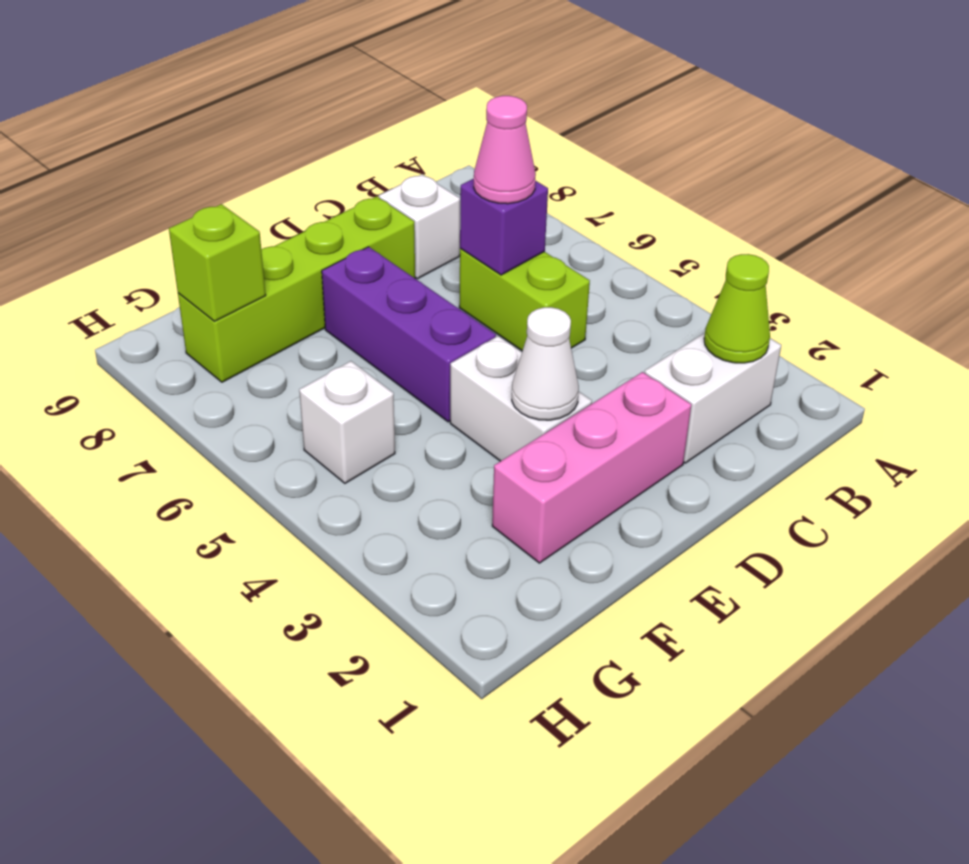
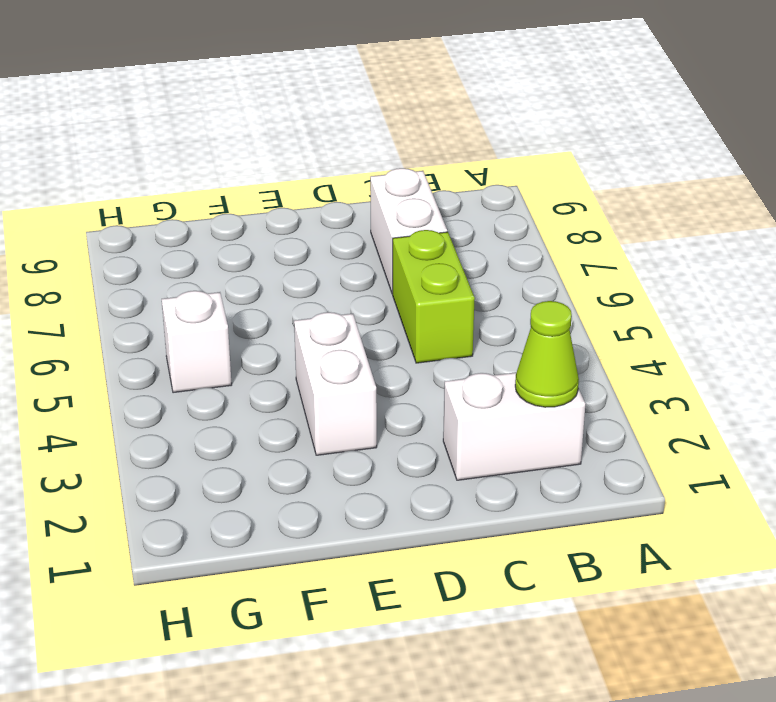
white 1x2 brick [370,168,447,294] -> white 1x1 brick [379,174,460,279]
none -> pink 1x3 brick [492,372,691,563]
none -> lime 1x4 brick [178,196,415,382]
none -> purple 1x3 brick [322,247,496,422]

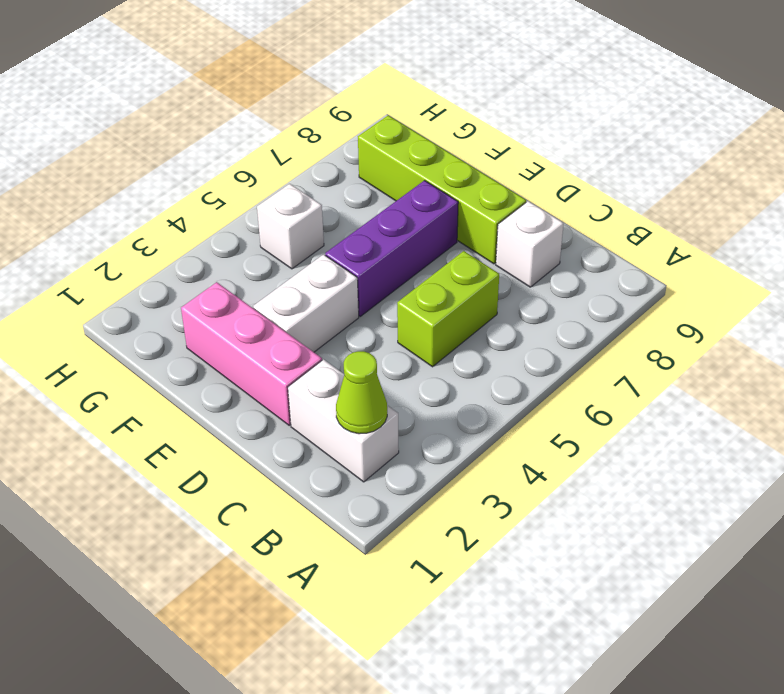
none -> purple 1x1 brick [460,179,548,275]
none -> white 1x1 cone [512,307,579,420]
none -> lime 1x1 brick [169,204,266,321]

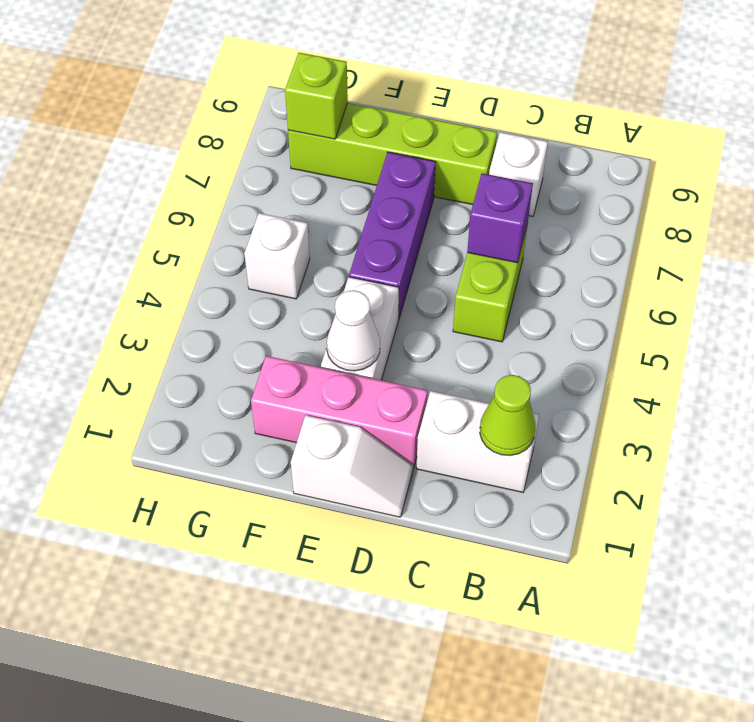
white 1x2 slope [291,415,413,517] -> none
none -> pink 1x1 cone [474,96,536,204]

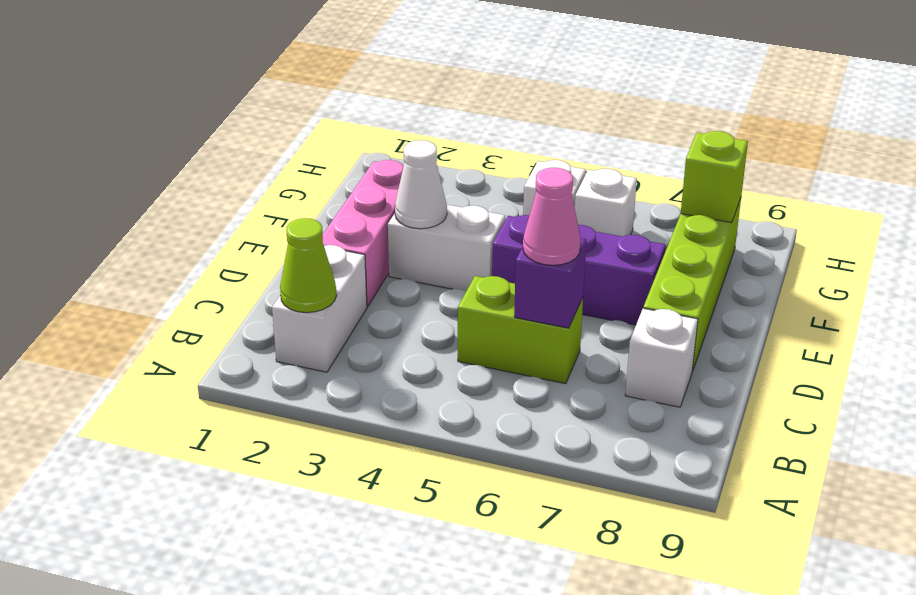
white 1x1 brick [575,169,637,236] -> none

